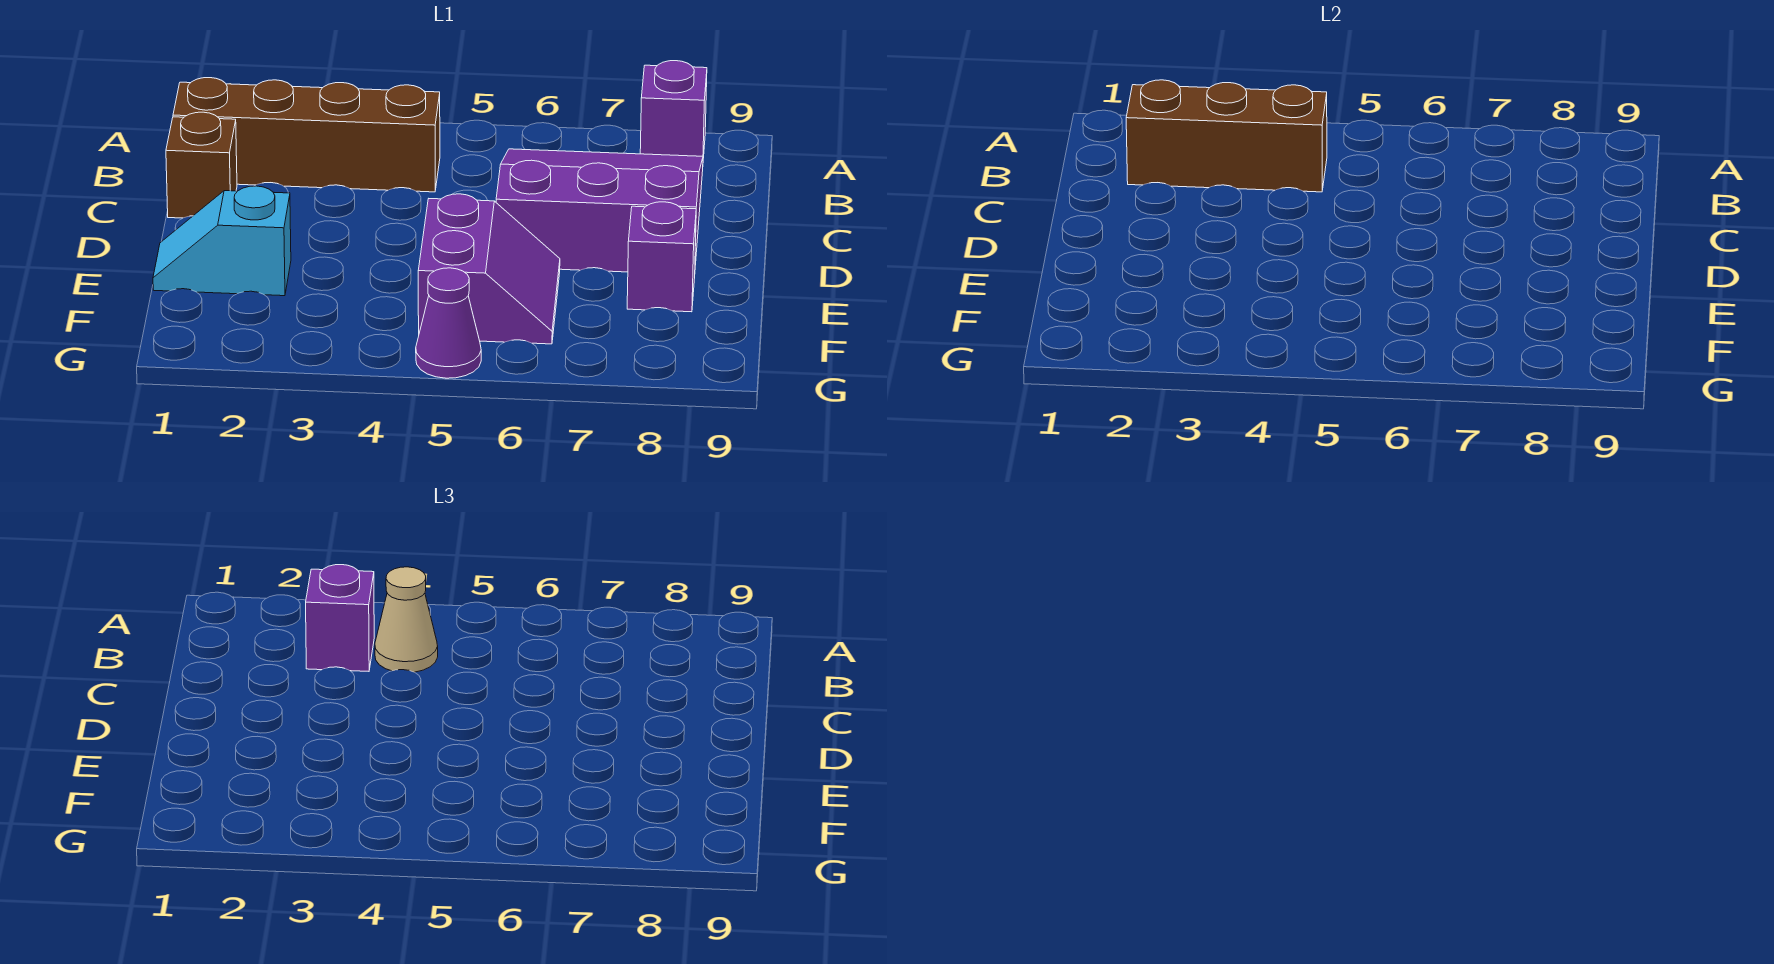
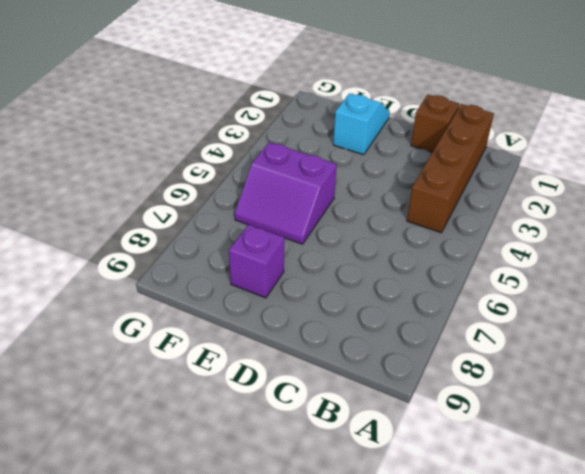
none -> purple 1x1 brick [640,61,707,158]
none -> purple 3x3 slope [496,149,703,272]

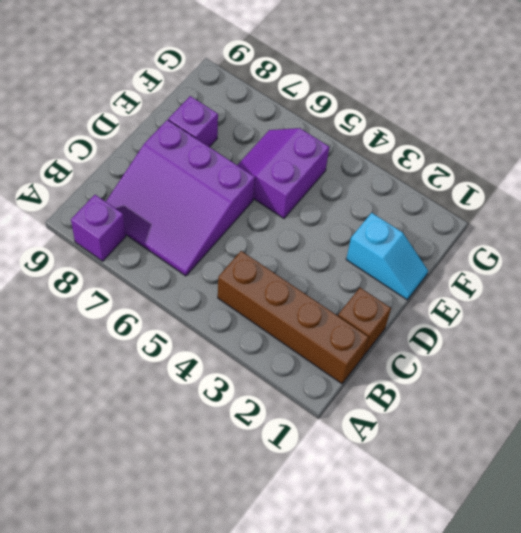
none -> purple 1x1 cone [416,268,481,378]
none -> brown 1x3 brick [1126,80,1327,192]

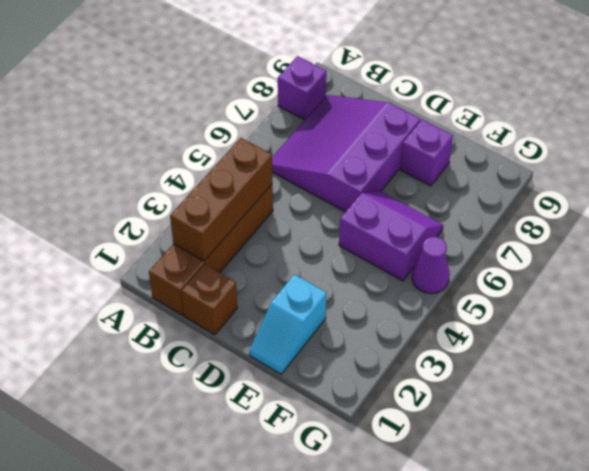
none -> purple 1x1 brick [306,565,374,671]
none -> tan 1x1 cone [375,567,438,672]

